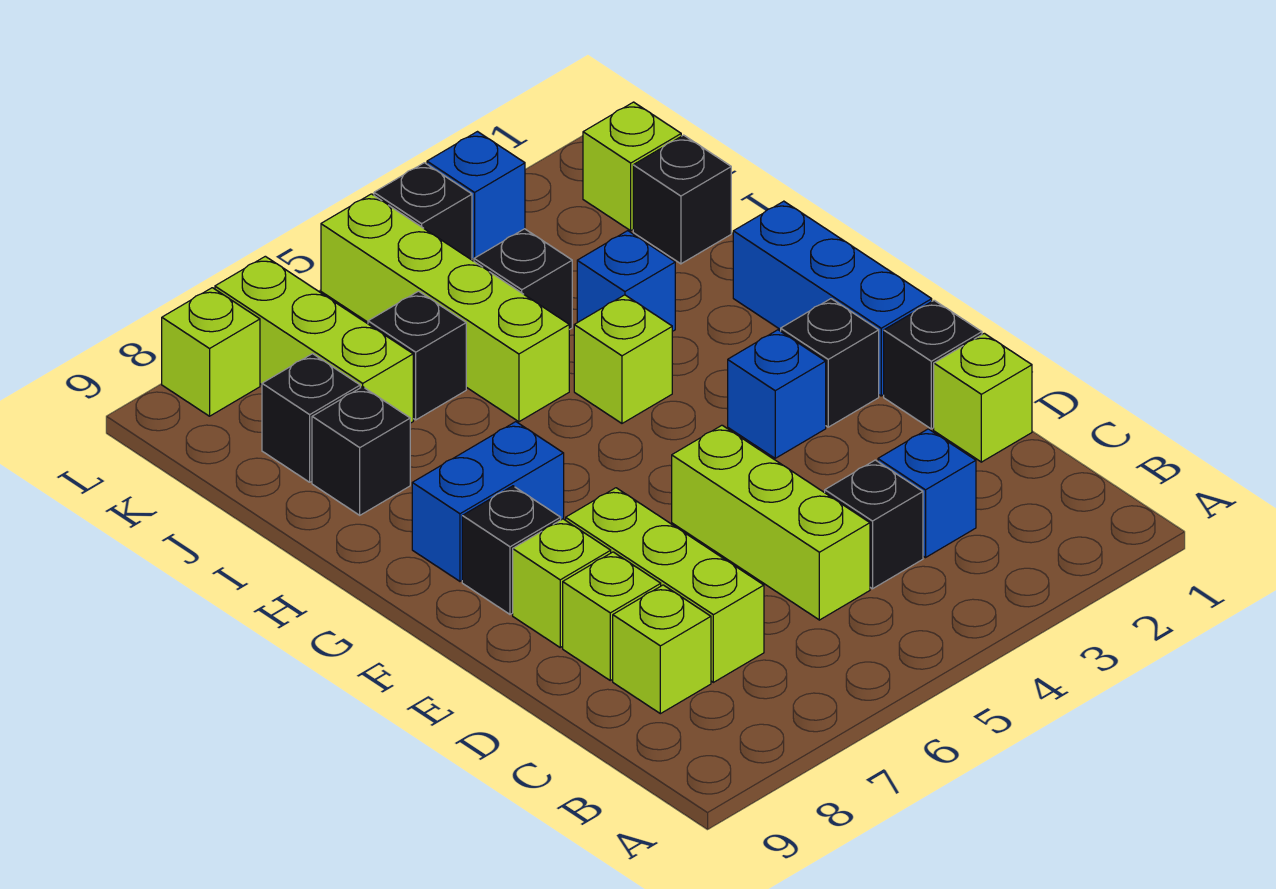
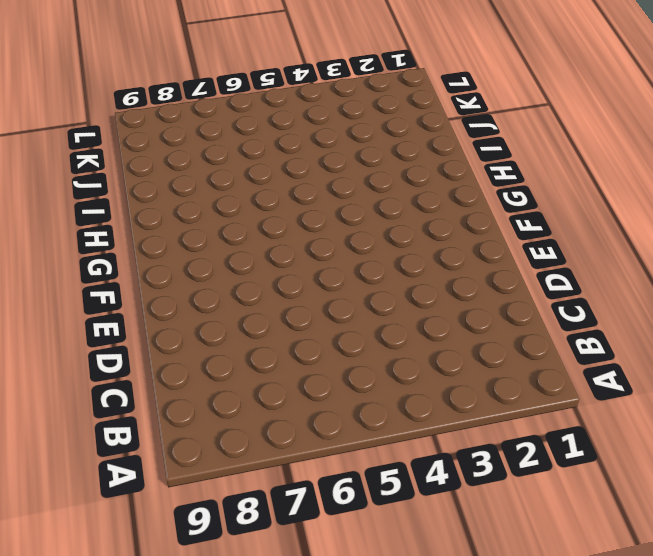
none -> blue 1x1 brick [878,429,976,557]
none -> black 1x1 brick [825,460,923,589]
none -> lime 1x3 brick [672,425,870,620]

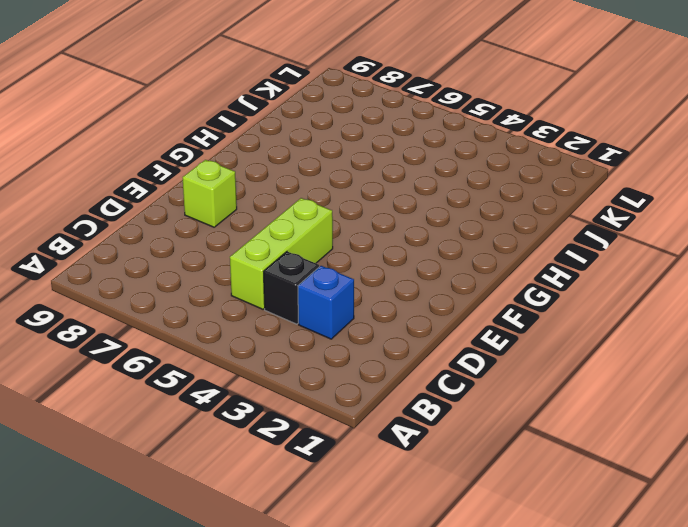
none -> lime 1x3 brick [566,488,764,682]
none -> lime 1x1 brick [613,585,711,714]
none -> lime 1x1 brick [934,333,1032,462]

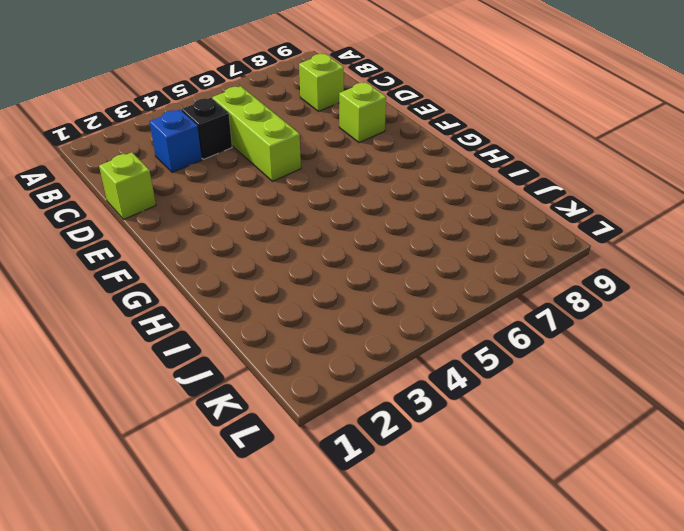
none -> lime 1x3 brick [566,488,764,682]
none -> lime 1x1 brick [563,552,661,680]
none -> black 1x1 brick [884,300,982,429]

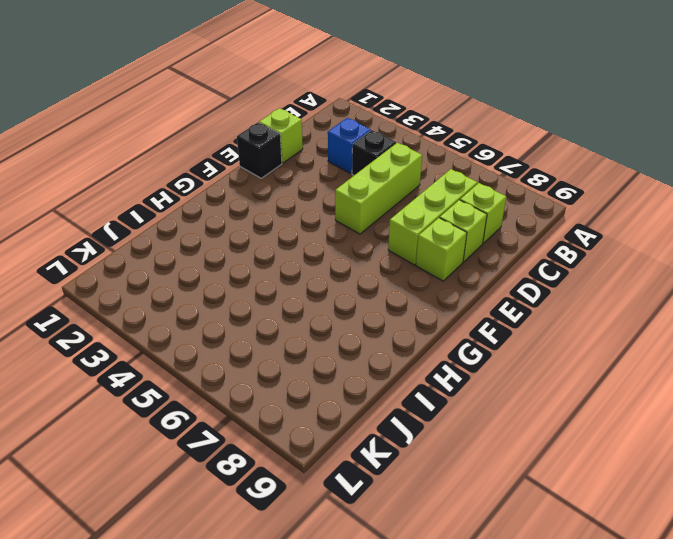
none -> blue 1x3 brick [733,201,932,396]
none -> black 1x1 brick [781,299,879,427]
none -> blue 1x1 brick [728,330,826,458]

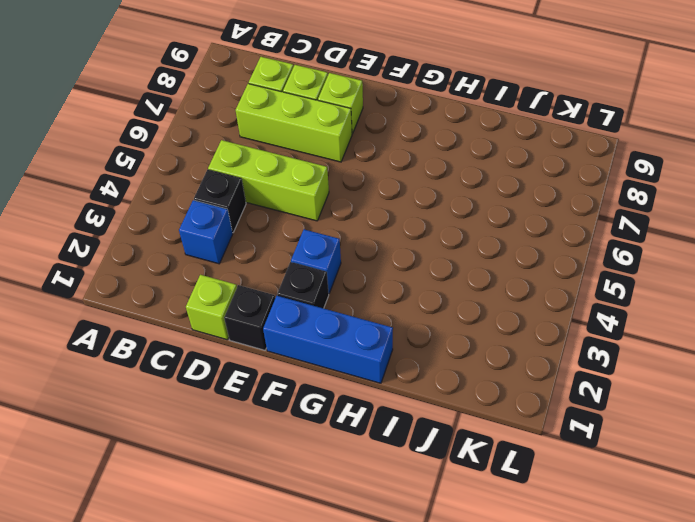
none -> black 1x1 brick [462,486,561,614]
none -> blue 1x2 brick [412,422,564,581]
none -> lime 1x1 brick [574,295,672,423]

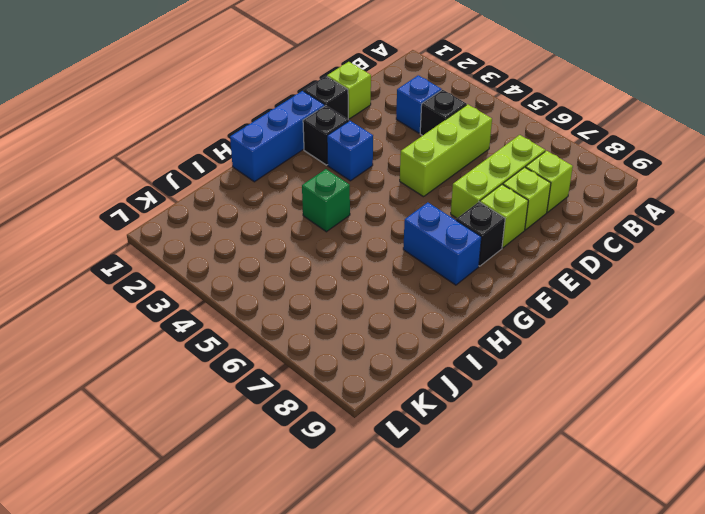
green 1x1 brick [302,169,350,232] -> lime 1x1 brick [574,295,672,423]
none -> blue 1x1 brick [577,231,675,331]
none -> lime 1x4 brick [321,194,569,422]
none -> black 1x1 brick [312,387,410,515]

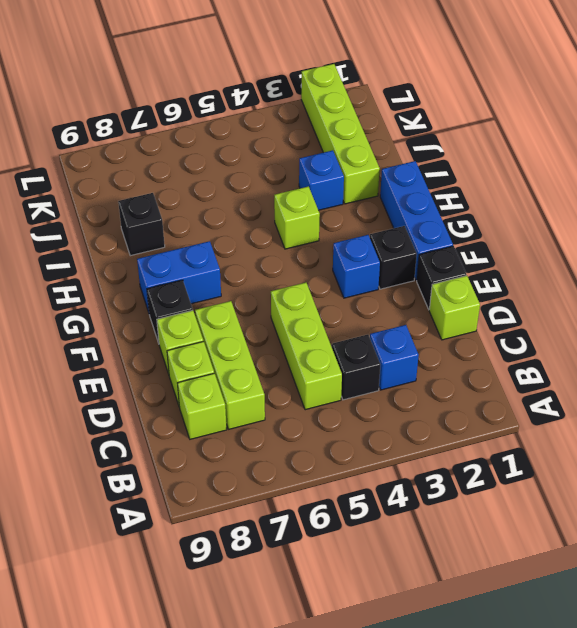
lime 1x4 brick [301,64,380,204] -> lime 1x4 brick moved to [321,194,569,422]
none -> black 1x1 brick [633,135,731,264]
none -> black 1x1 brick [474,229,572,330]
none -> black 1x1 brick [368,291,466,420]

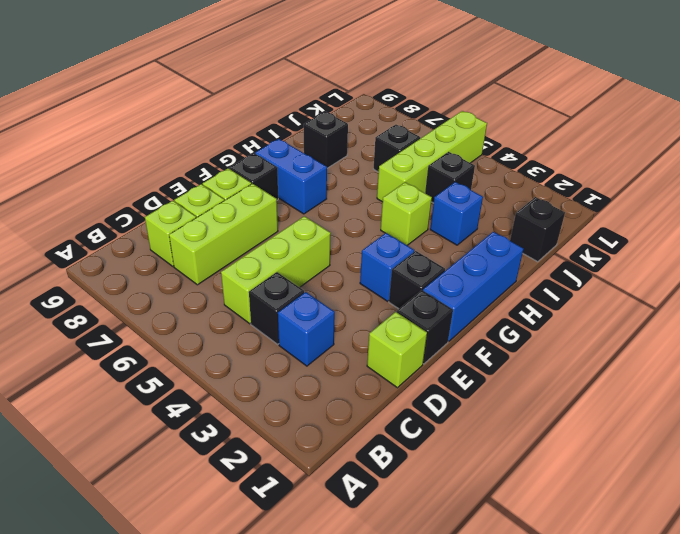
none -> lime 1x3 brick [215,256,413,423]
none -> black 1x1 brick [262,354,360,482]
none -> lime 1x1 brick [583,102,681,231]

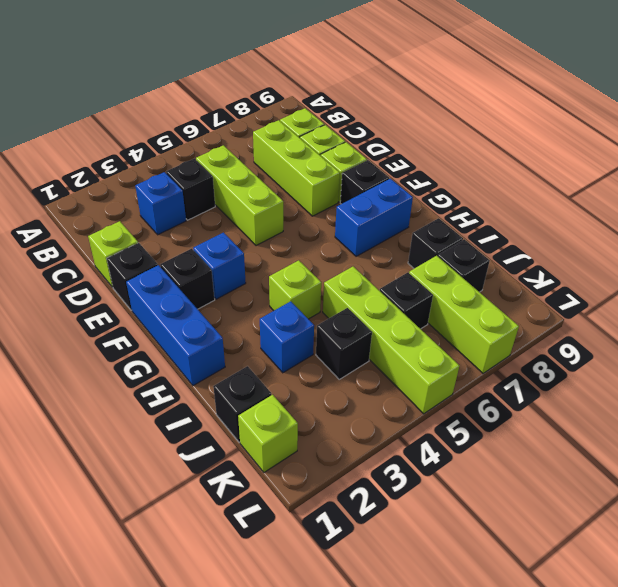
none -> blue 1x1 brick [427,132,525,260]
none -> black 1x1 brick [374,163,472,260]
none -> lime 1x1 brick [162,288,260,416]

